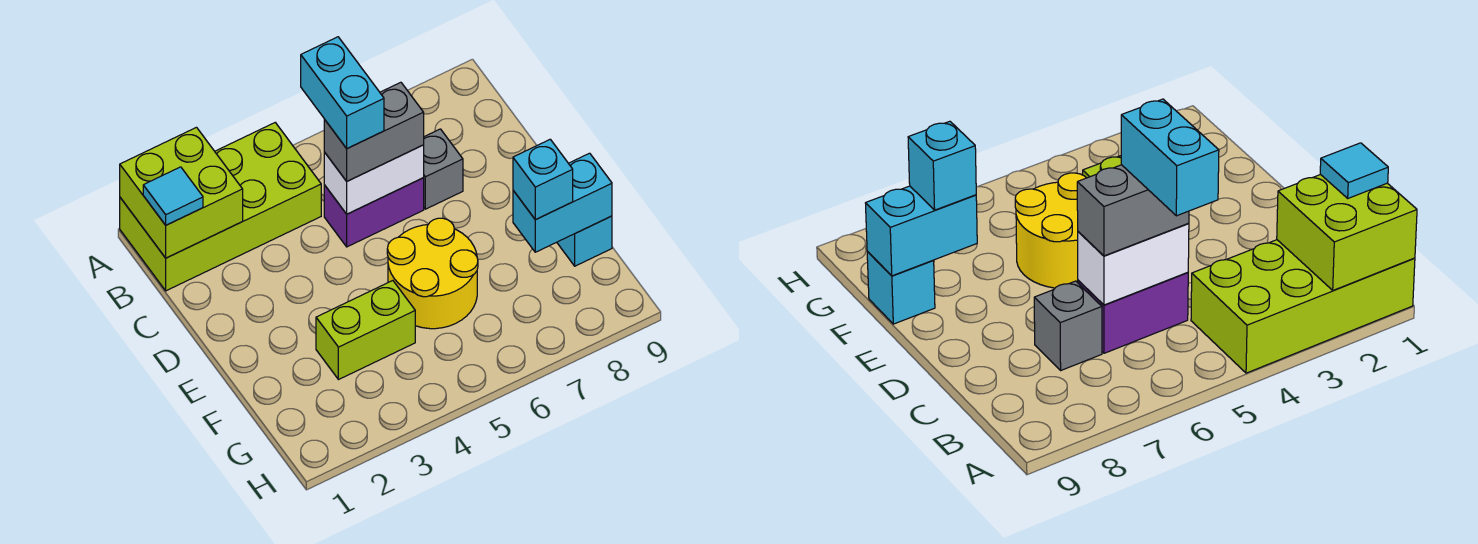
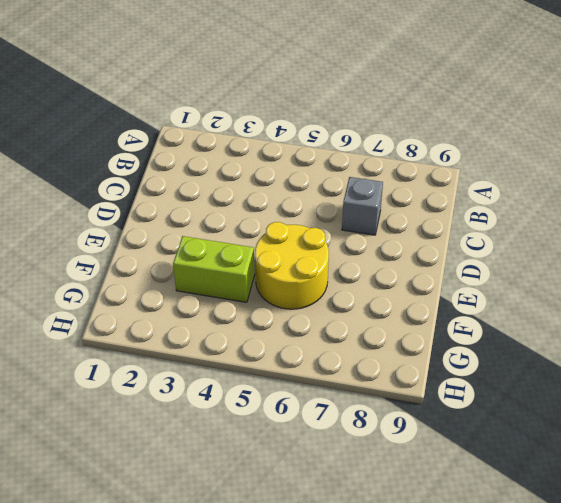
none -> lime 2x4 brick [120,123,321,291]
none -> purple 1x2 brick [324,178,424,247]
none -> cyan 1x1 brick [557,216,612,266]

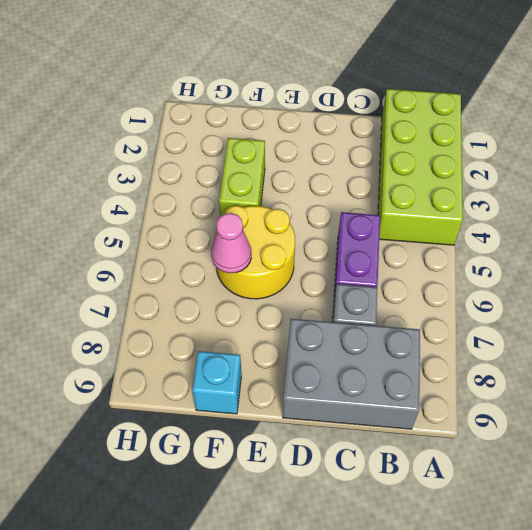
grey 2x3 brick [283,319,420,429] -> none
pink 1x1 cone [211,213,251,273] -> none
none -> lime 2x2 brick [120,127,243,258]
none -> white 1x2 brick [324,145,424,214]
none -> cyan 1x2 brick [513,153,612,252]

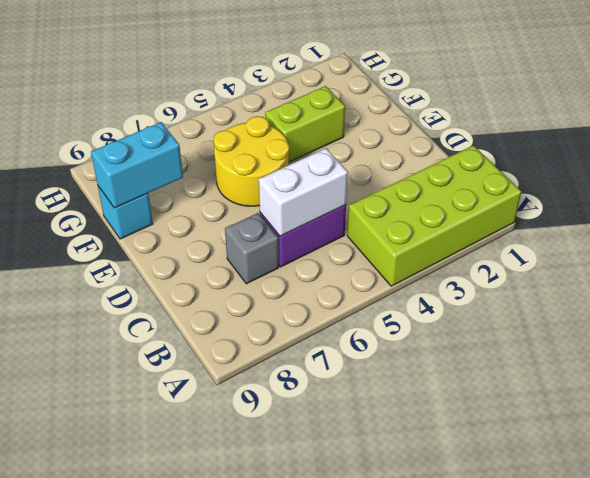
none -> lime 2x2 brick [120,127,243,258]
none -> cyan 1x1 tile [143,167,203,225]
none -> grey 1x2 brick [324,82,424,181]

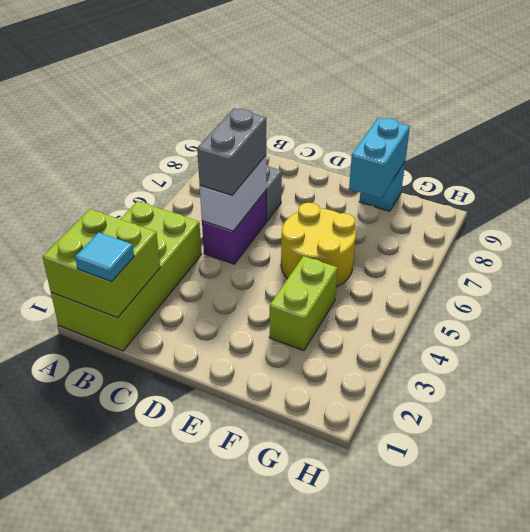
none -> cyan 1x1 brick [513,139,573,220]
none -> cyan 1x2 brick [301,37,384,149]

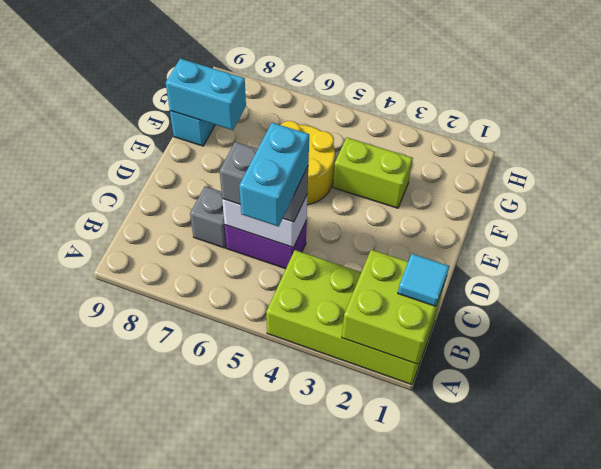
none -> cyan 1x1 brick [513,139,573,220]

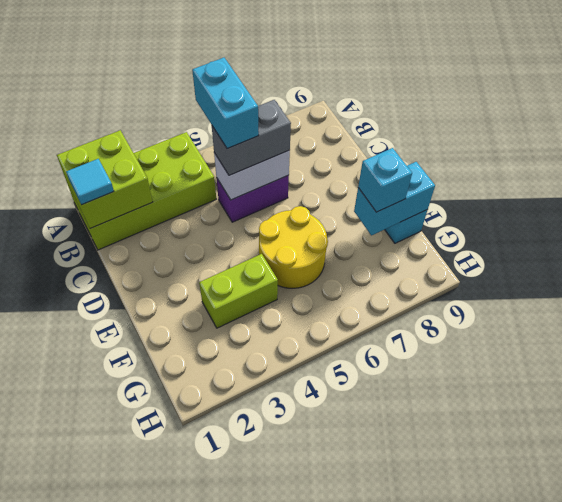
none -> grey 1x1 brick [424,129,463,209]

